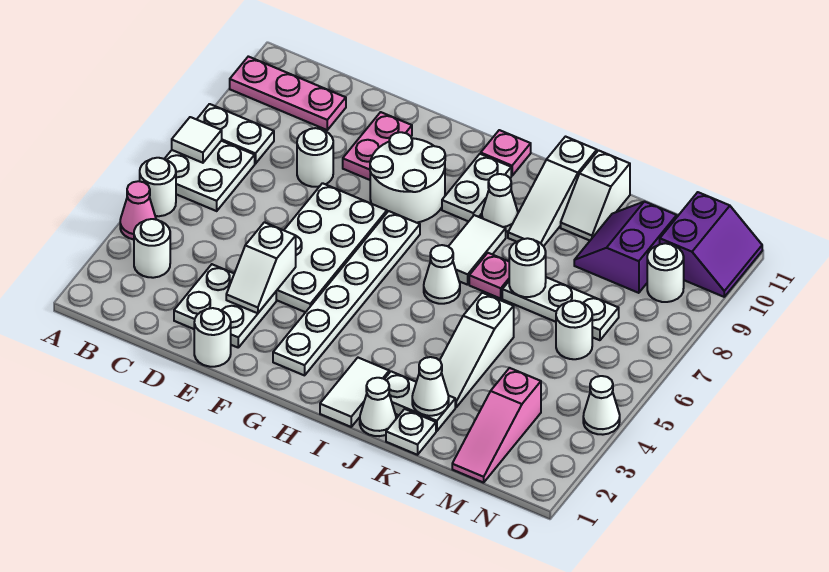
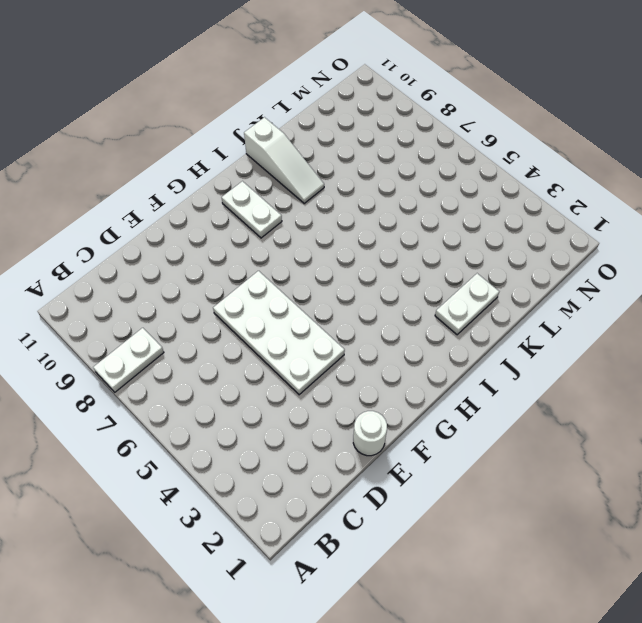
none -> pink 1x1 cone [120,181,156,239]
none -> white 1x1 round brick [140,158,176,216]
none -> white 2x2 plate [165,141,255,211]
none -> pink 1x3 plate [230,57,346,130]

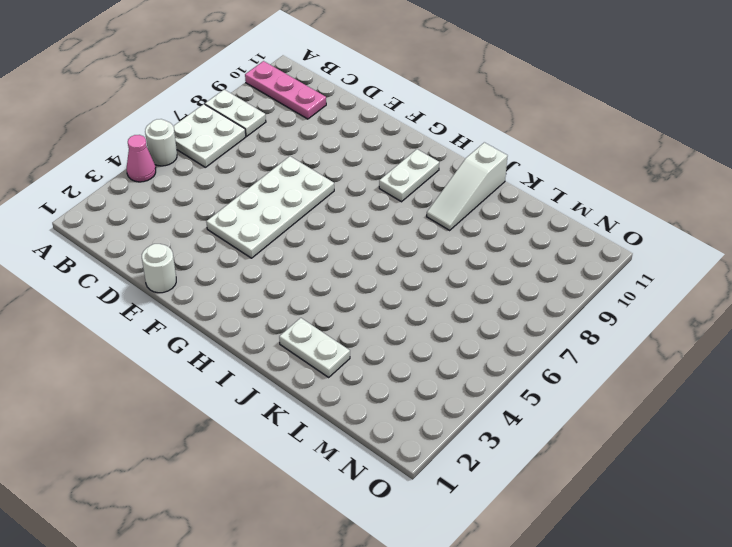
none -> white 1x1 round brick [134,219,170,278]
none -> white 2x2 plate [174,264,276,347]
none -> white 1x1 round brick [297,128,333,187]
none -> pink 1x2 plate [343,112,412,180]

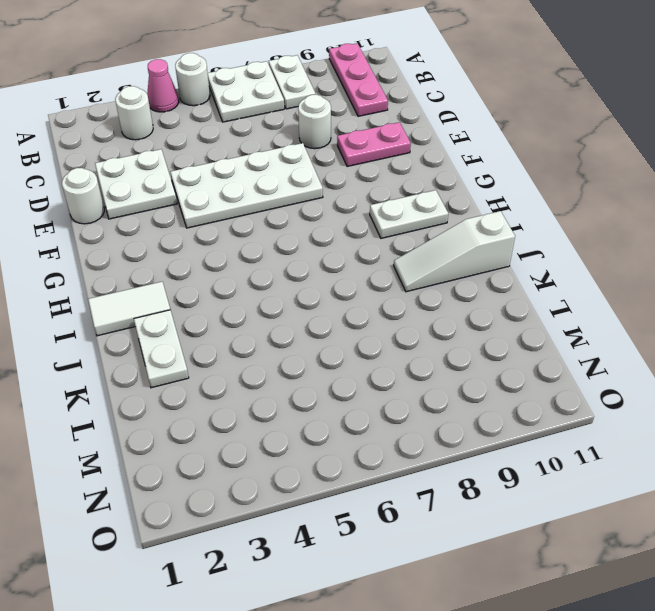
none -> white 2x2 round brick [370,132,445,223]
none -> white 1x6 plate [273,211,420,375]
none -> pink 1x1 plate [481,130,531,176]
none -> white 1x1 cone [424,245,460,304]

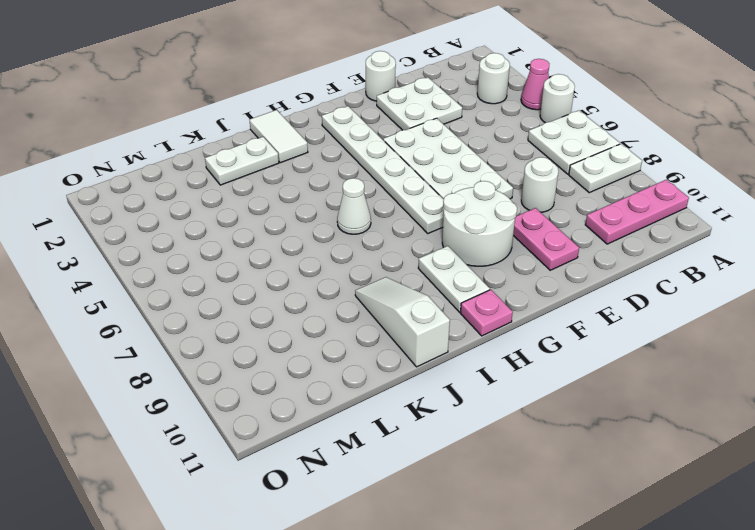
none -> white 1x2 tile [448,215,506,285]
none -> white 1x1 cone [482,174,518,232]
none -> white 1x1 cone [360,378,396,436]
none -> pink 1x1 plate [469,253,509,299]

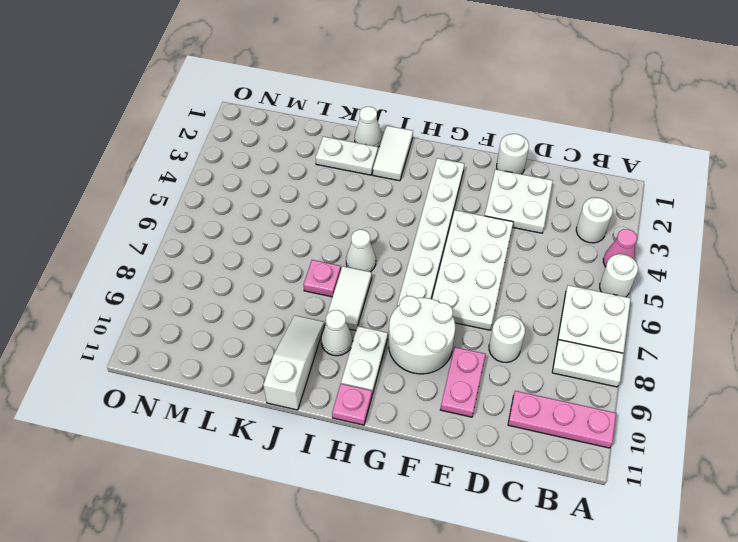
none -> white 1x1 plate [386,409,436,455]
none -> white 1x3 slope [440,293,514,407]
none -> white 1x3 plate [502,277,619,340]
none -> white 1x2 slope [561,150,630,240]

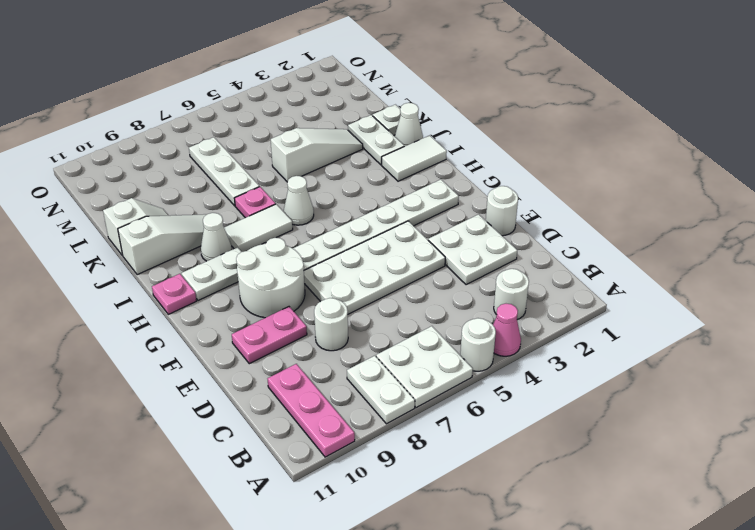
none -> purple 2x2 slope [574,202,677,293]
none -> pink 1x3 slope [452,368,541,483]
none -> white 1x1 round brick [556,301,592,359]
none -> white 1x1 round brick [647,243,684,302]

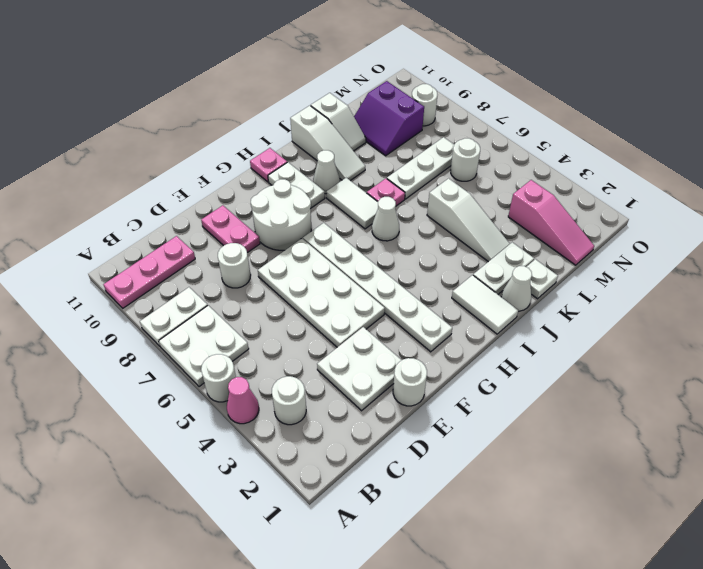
none -> purple 2x2 slope [660,192,762,297]
none -> white 1x1 cone [583,376,620,435]
none -> white 1x1 tile [172,117,222,163]
none -> white 1x2 slope [226,222,296,313]

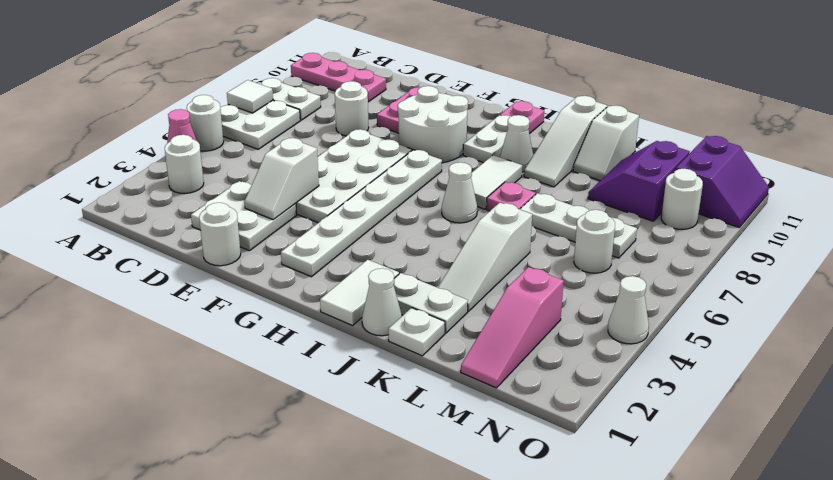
none -> white 1x1 cone [412,357,449,416]
none -> white 1x1 round brick [509,238,546,297]

